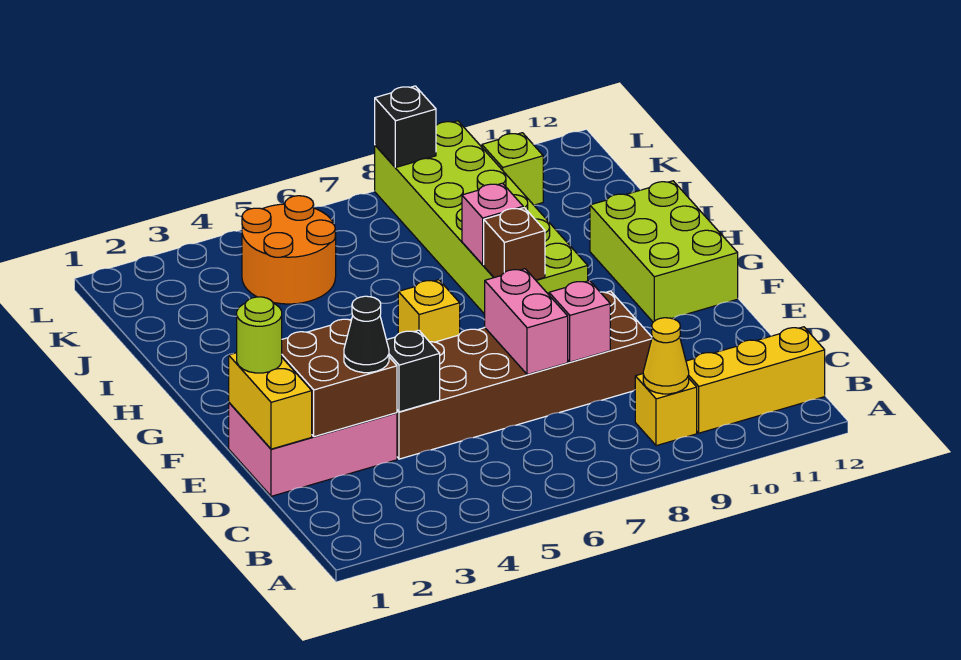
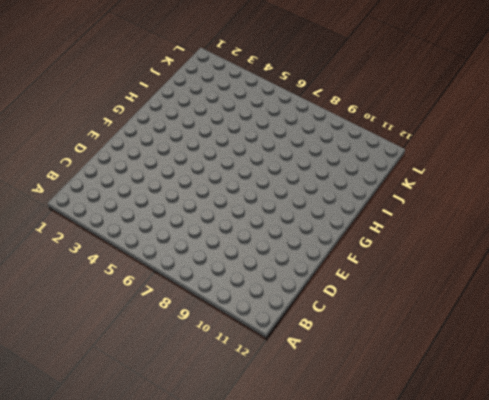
none -> yellow 1x1 brick [635,374,697,446]
none -> yellow 1x3 brick [686,327,825,433]
none -> pink 2x3 brick [229,403,397,496]

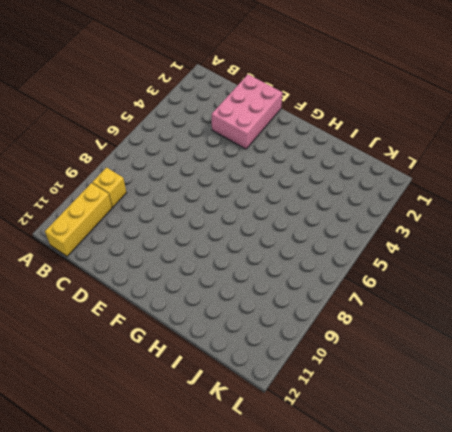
none -> brown 2x6 brick [397,291,652,459]
none -> lime 2x3 brick [590,181,738,322]
none -> yellow 1x1 brick [398,280,460,342]

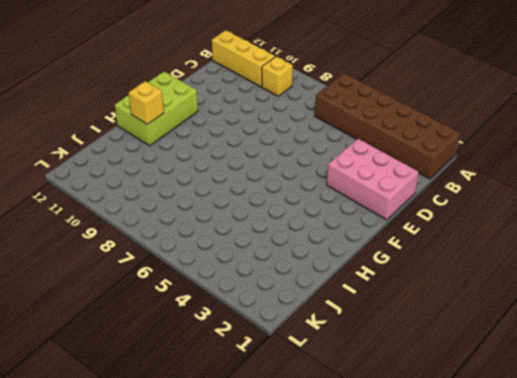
brown 2x6 brick [315,73,460,179] -> brown 2x6 brick moved to [397,291,652,459]
yellow 1x1 brick [129,81,164,124] -> yellow 1x1 brick moved to [398,280,460,342]
none -> lime 2x6 brick [375,121,588,314]
none -> orange 2x2 round brick [242,196,336,304]
none -> lime 1x1 brick [482,133,543,205]

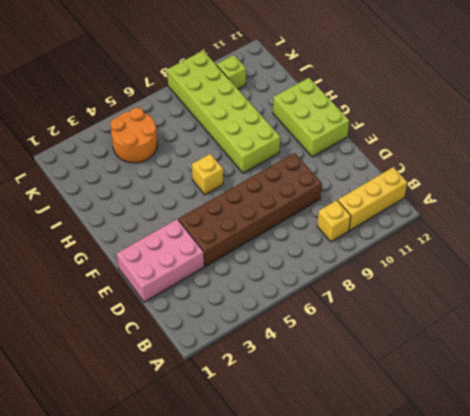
none -> yellow 1x1 cone [643,318,689,394]
none -> yellow 1x2 brick [229,353,312,449]
none -> brown 2x2 brick [282,319,397,437]

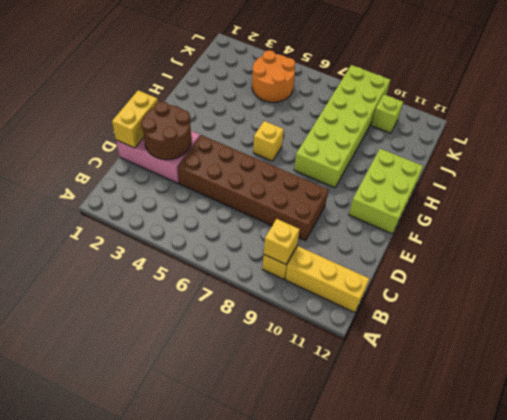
yellow 1x1 brick [264,219,300,264] -> yellow 1x1 cone [643,318,689,394]
brown 2x2 round brick [141,101,191,160] -> brown 2x2 brick [282,319,397,437]
none -> black 1x1 brick [387,330,440,412]
none -> pink 1x2 brick [485,269,568,375]
none -> pink 1x1 brick [549,281,610,362]

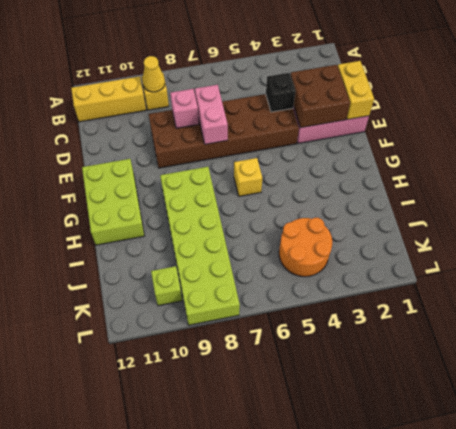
none -> brown 1x1 brick [484,208,545,280]
none -> pink 1x1 brick [462,183,523,265]
none -> black 1x1 brick [375,86,436,168]

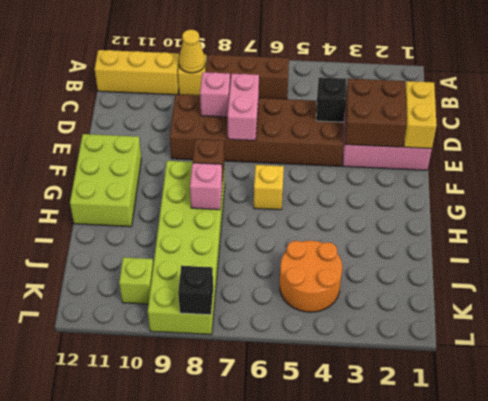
brown 1x3 brick [206,55,289,99] -> none
none -> black 1x1 cone [344,296,389,373]
none -> lime 1x1 round brick [237,297,282,373]

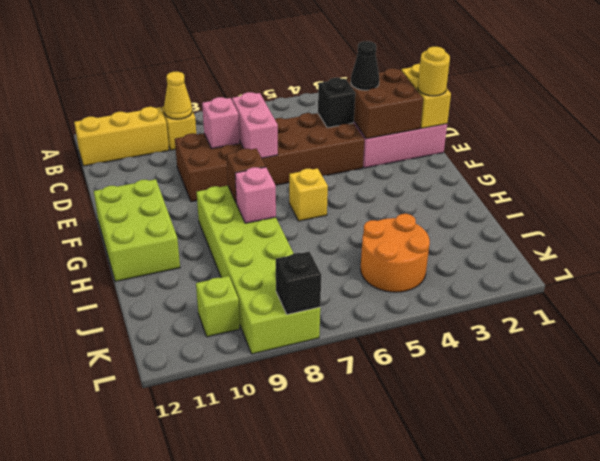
yellow 1x1 round brick [418,47,450,96] -> lime 1x1 round brick [237,297,282,373]

